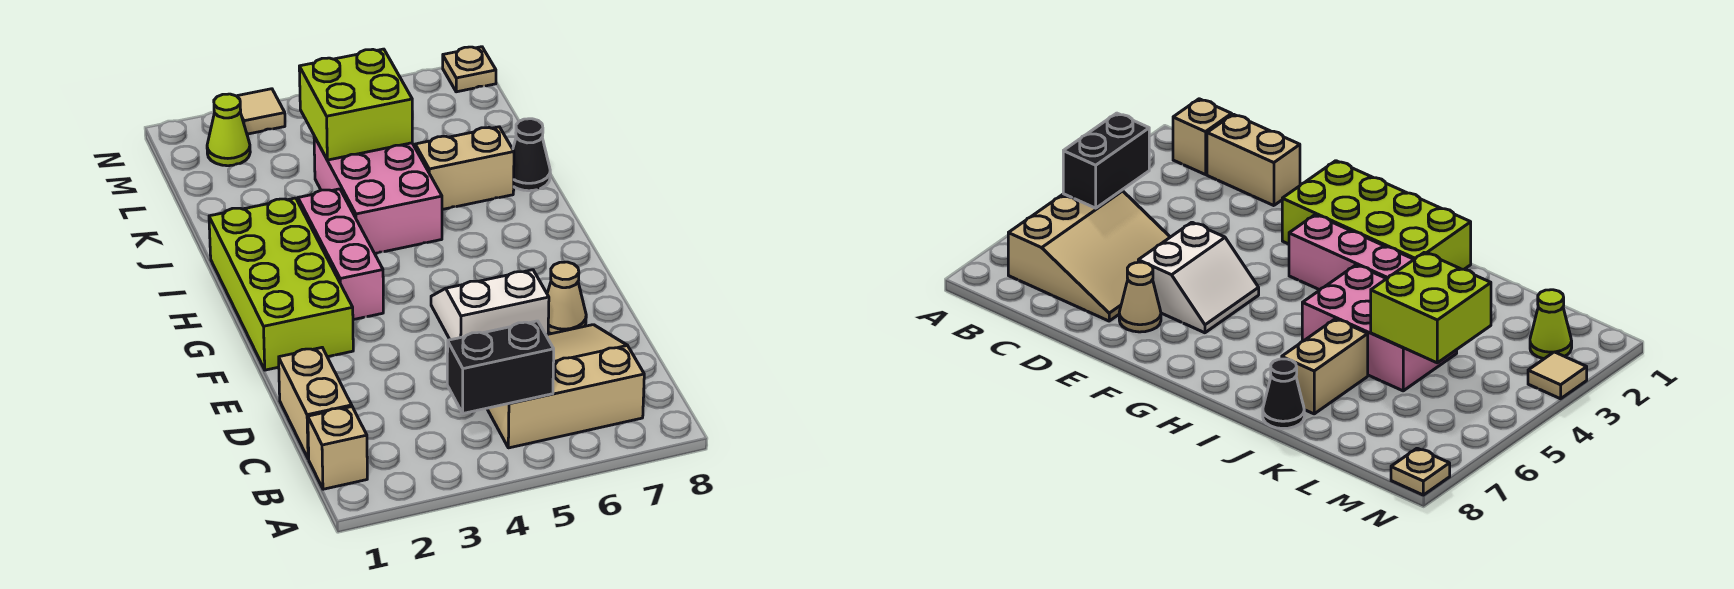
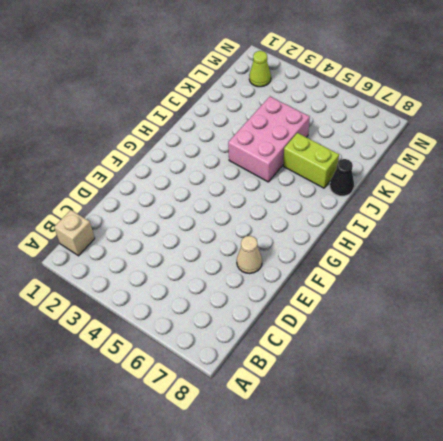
lime 1x2 brick [283,133,339,188] -> tan 1x2 brick [415,127,514,210]
none -> tan 3x3 slope [487,325,644,448]
none -> tan 1x2 brick [279,348,352,459]
none -> white 2x2 slope [431,270,549,340]

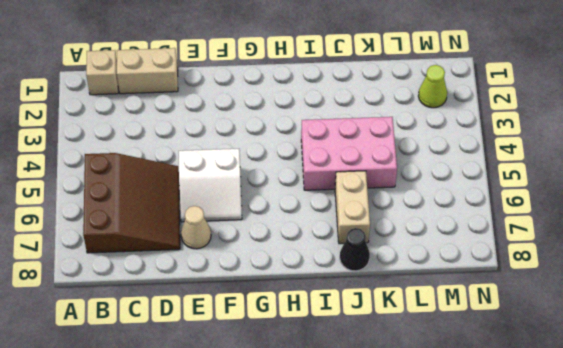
brown 3x3 slope [83,153,180,253] -> tan 3x3 slope [487,325,644,448]
white 2x2 slope [179,149,242,222] -> white 2x2 slope turned to [431,270,549,340]
none -> lime 2x4 brick [209,198,353,370]
none -> pink 1x3 brick [298,189,383,320]
none -> tan 1x1 tile [237,89,285,134]

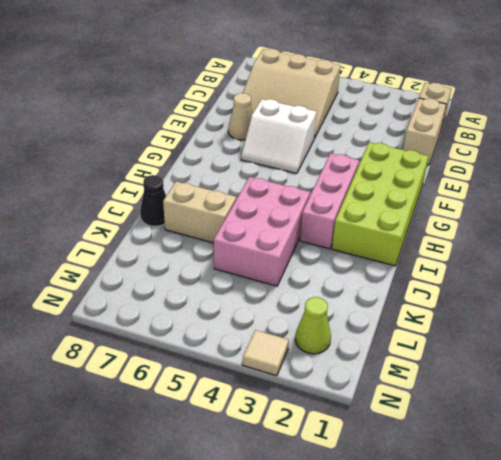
none -> tan 1x1 plate [443,47,496,92]
none -> black 1x2 brick [447,321,554,413]
none -> lime 2x2 brick [299,49,412,160]

